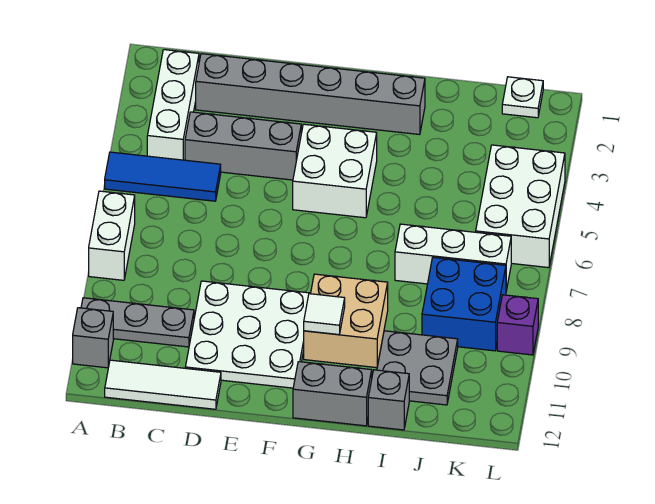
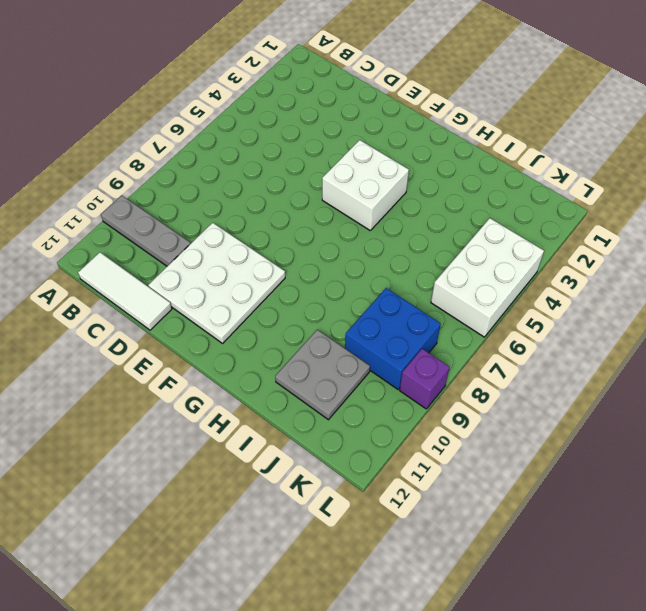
none -> blue 1x3 tile [105,152,221,201]
none -> white 1x2 brick [89,191,135,280]
none -> grey 1x1 brick [73,308,113,368]

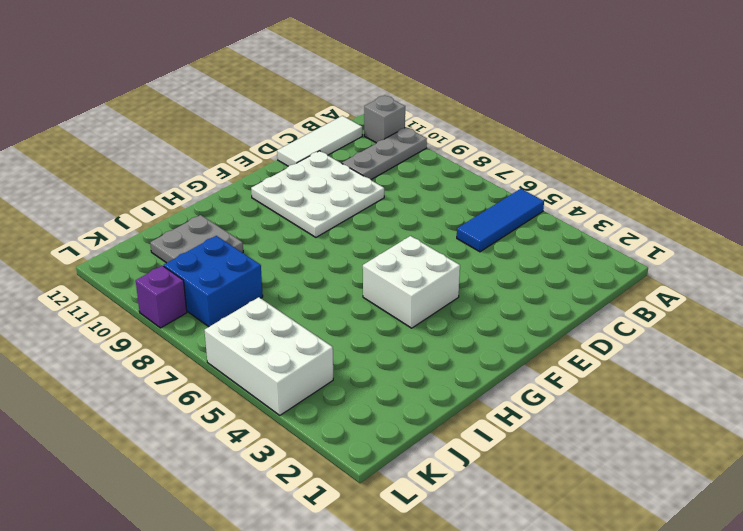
none -> white 1x2 brick [89,191,135,280]
none -> white 1x3 brick [147,50,199,160]
none -> grey 1x6 brick [196,54,425,135]

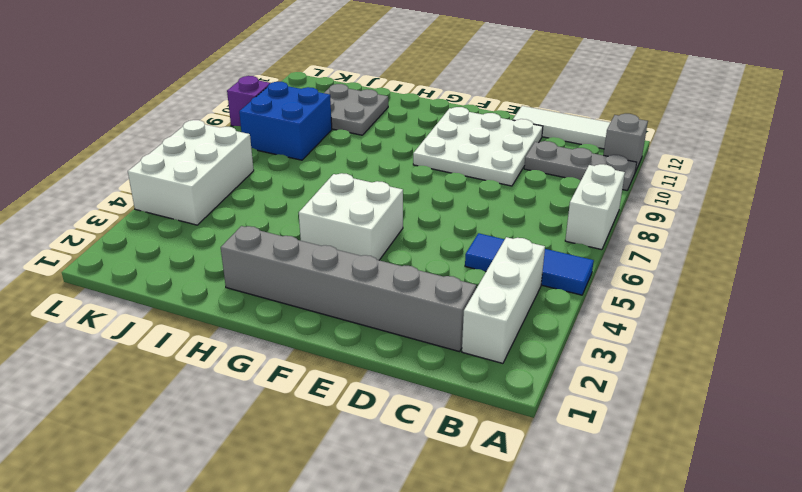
none -> grey 1x3 brick [185,112,301,180]
none -> tan 2x2 brick [304,274,388,368]
none -> grey 1x2 brick [293,362,372,426]

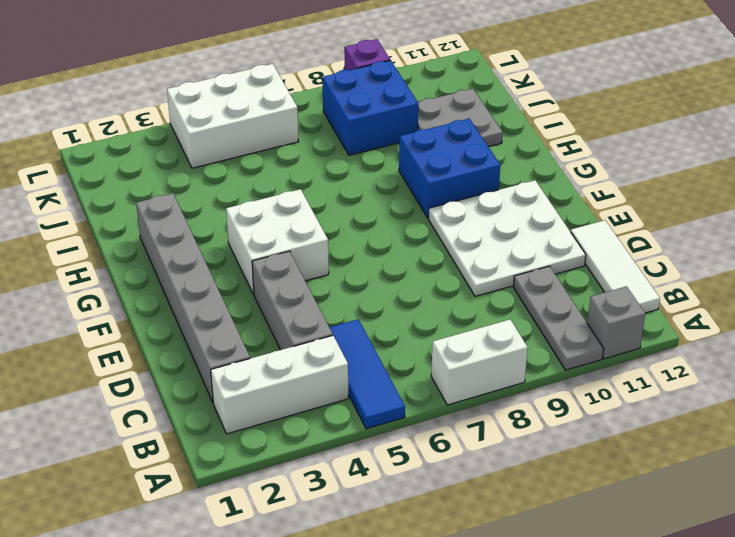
blue 2x2 brick [399,119,500,218] -> tan 2x2 brick [304,274,388,368]
none -> grey 1x2 brick [293,362,372,426]
none -> white 1x3 brick [395,224,511,291]
none -> grey 1x1 brick [368,370,409,430]

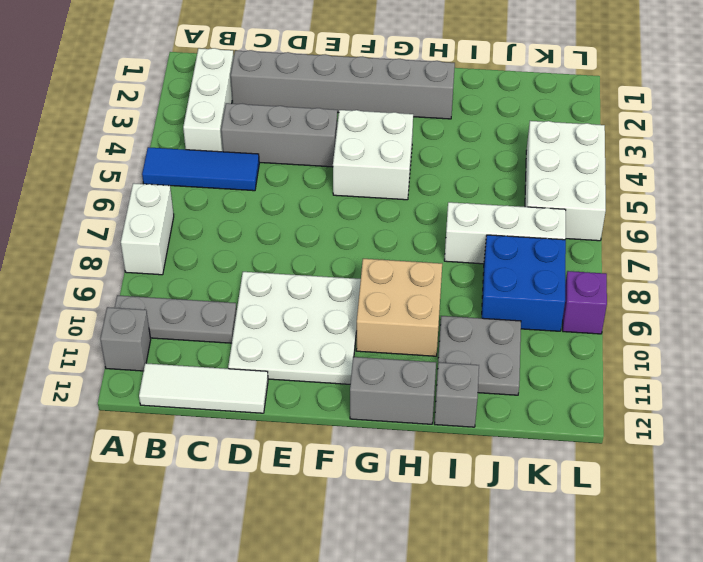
none -> white 1x1 plate [502,77,543,118]
none -> white 1x1 tile [304,294,345,335]

